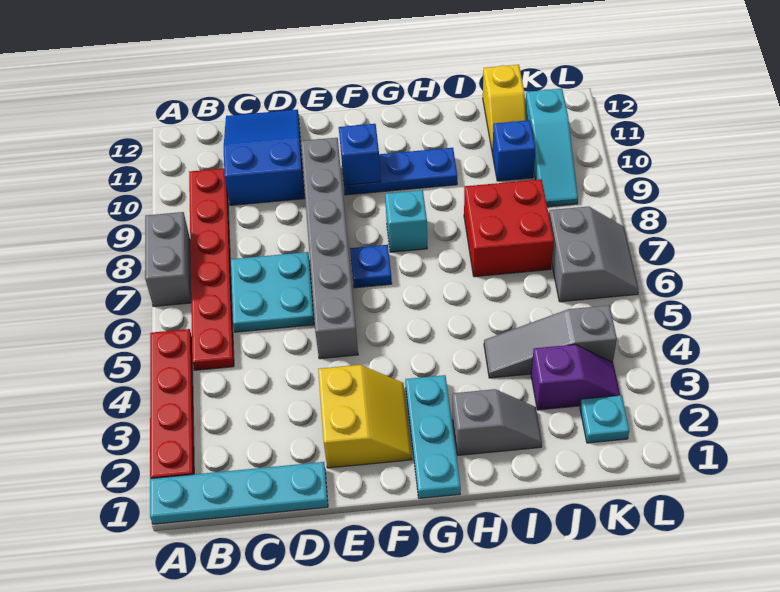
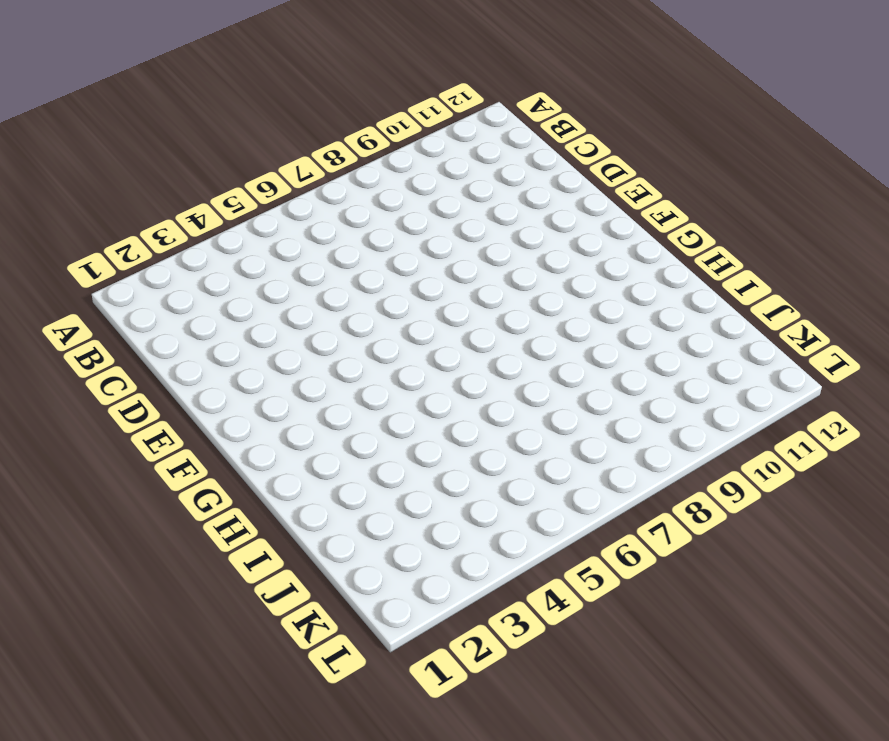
none -> cyan 1x4 plate [150,462,328,524]
none -> red 1x4 plate [150,329,194,479]
none -> grey 1x2 brick [145,212,191,306]

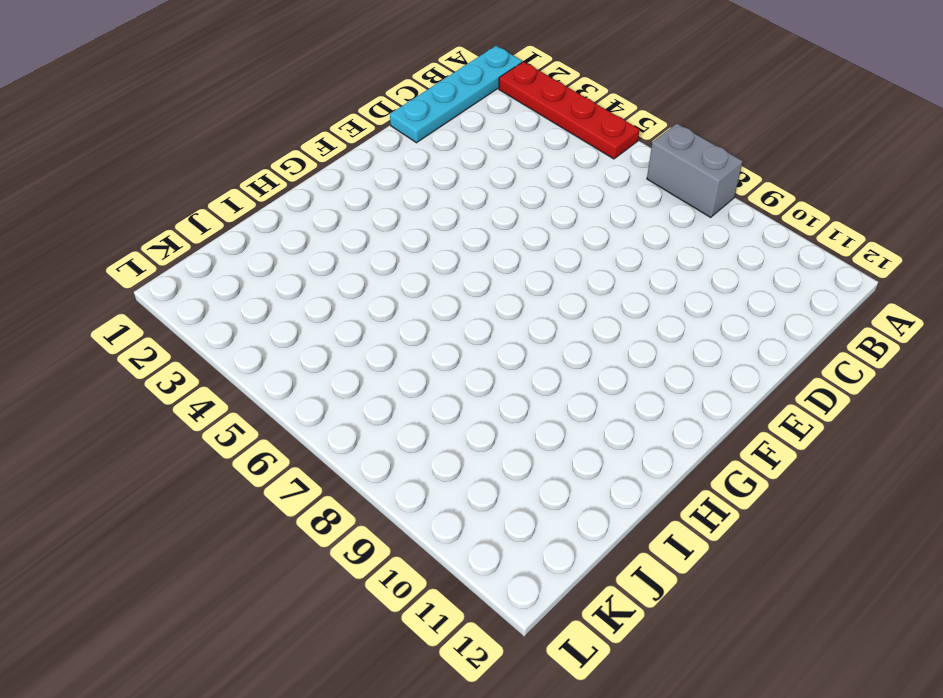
none -> red 1x6 plate [189,168,234,370]
none -> cyan 2x2 plate [231,252,314,332]
none -> blue 2x3 slope [224,109,305,205]

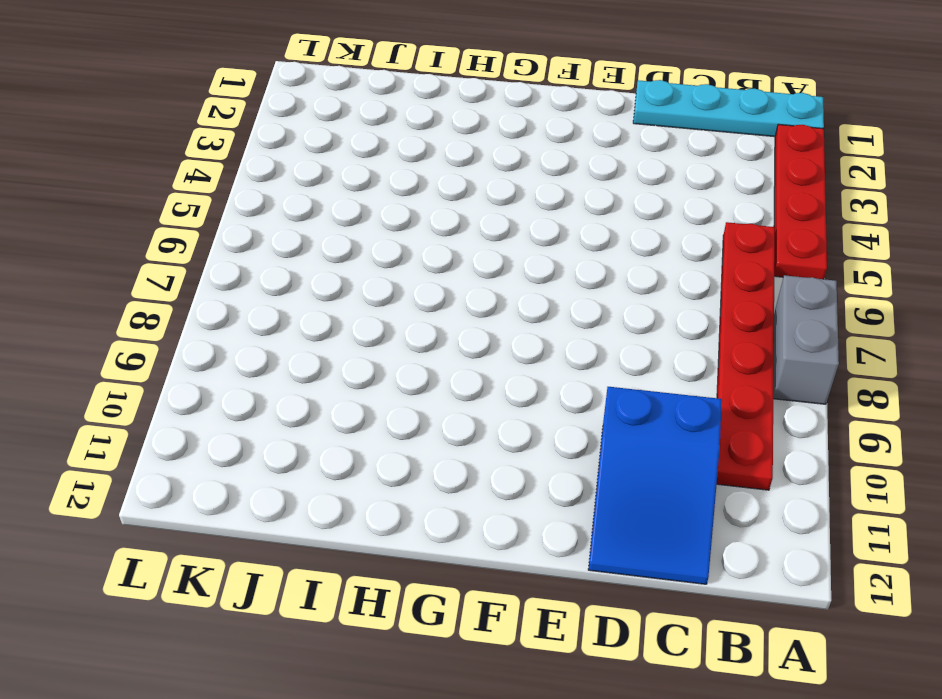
none -> cyan 2x2 plate [231,252,314,332]
none -> yellow 2x2 slope [318,365,412,468]
none -> grey 1x6 brick [301,138,358,359]

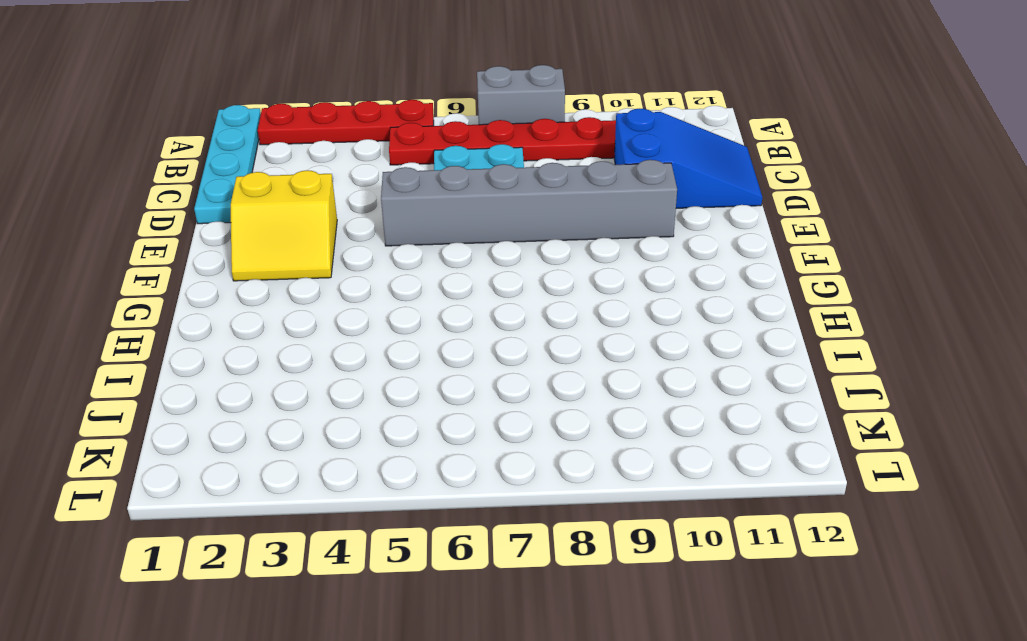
none -> blue 1x1 plate [350,245,392,288]
none -> blue 1x3 plate [344,148,457,195]
none -> cyan 1x3 plate [405,375,461,498]

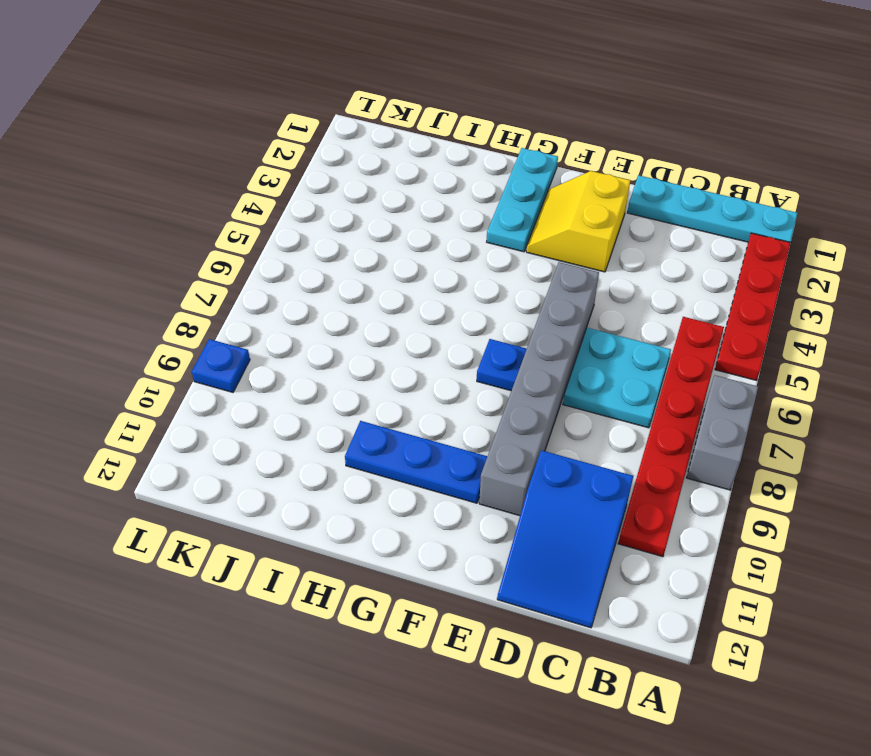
blue 1x1 plate [192,339,250,392] -> none
none -> cyan 1x1 brick [385,190,427,252]
none -> grey 1x2 slope [453,389,542,455]
none -> grey 1x3 slope [484,305,617,378]

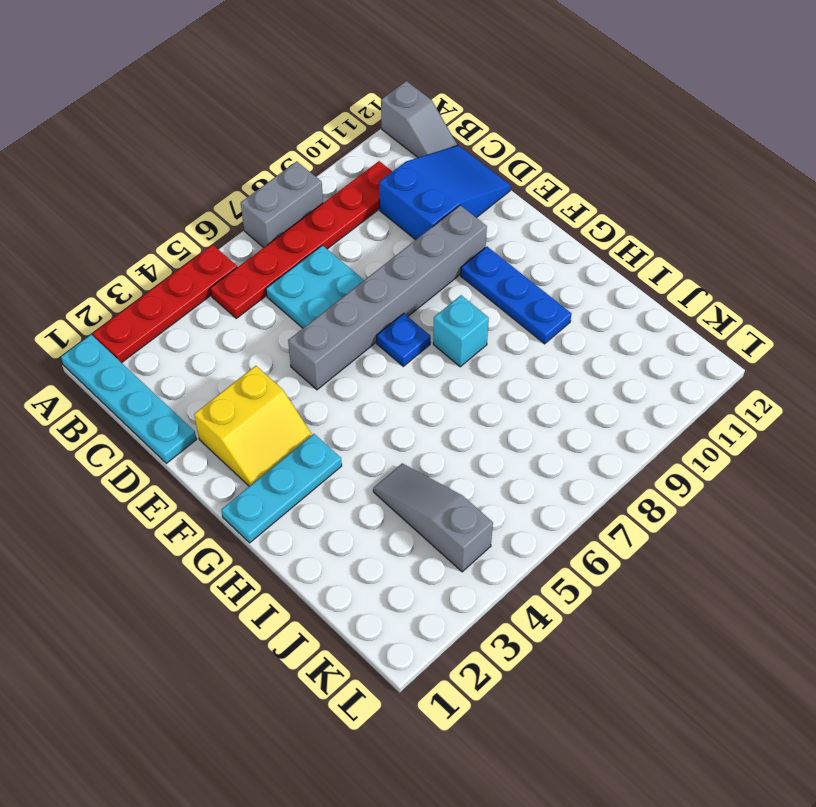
grey 1x2 slope [381,81,457,158] -> grey 1x2 slope moved to [453,389,542,455]
none -> red 2x2 brick [464,179,554,277]
none -> purple 1x2 slope [531,344,620,410]
none -> blue 1x1 brick [492,120,535,181]

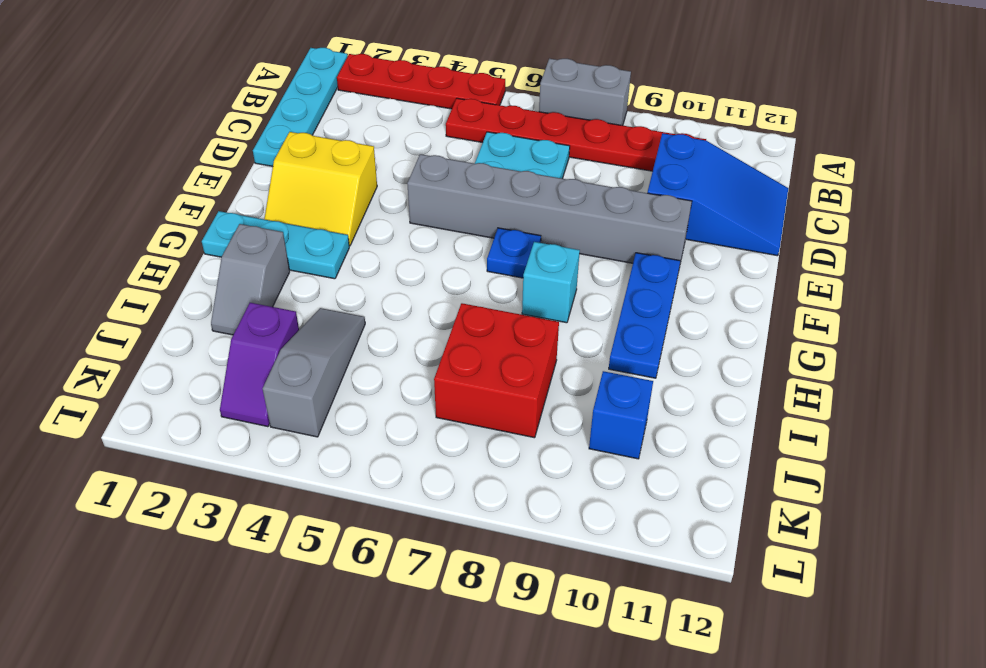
none -> yellow 1x2 slope [483,65,526,149]
none -> cyan 1x1 plate [580,395,629,443]
none -> grey 2x2 slope [549,206,639,302]

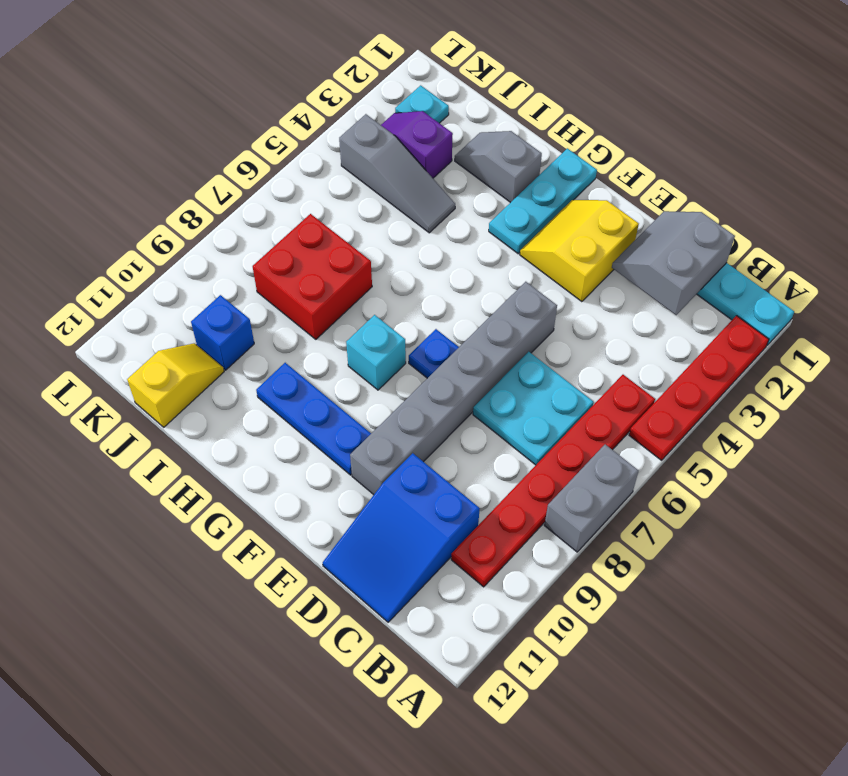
grey 2x2 slope [612,211,735,315] -> grey 2x2 slope moved to [549,206,639,302]
none -> cyan 1x3 slope [525,89,578,207]
none -> blue 1x1 brick [339,124,381,185]

